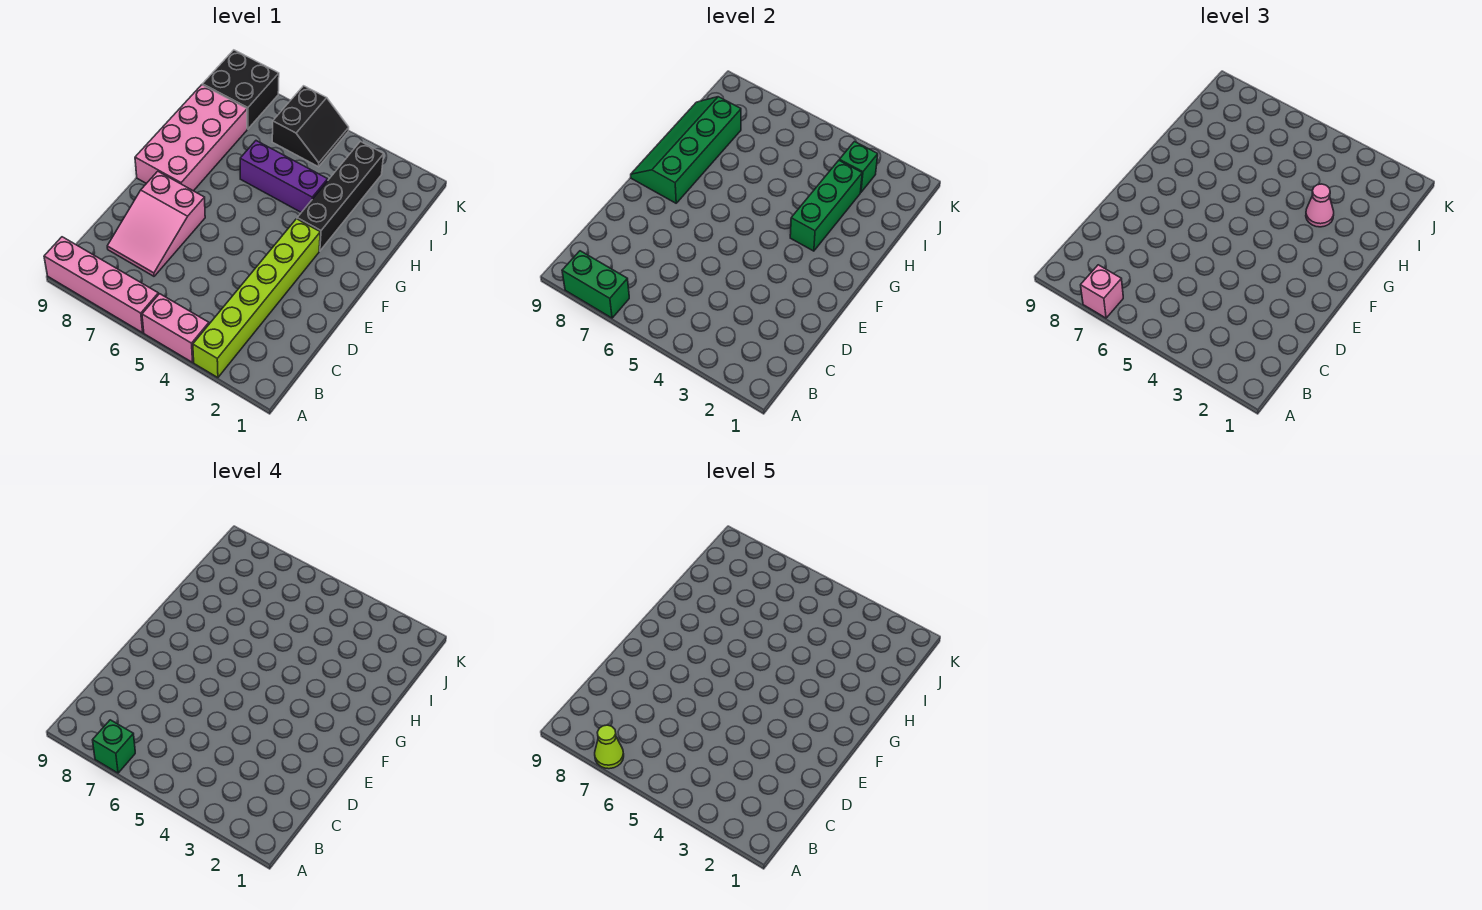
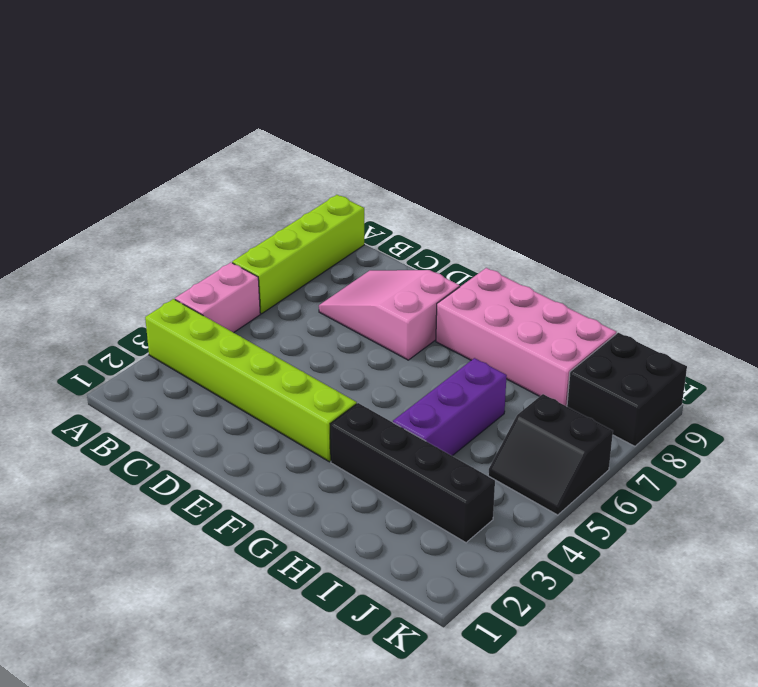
lime 1x4 brick [232,195,364,314] -> pink 1x4 brick [44,237,158,333]
none -> green 1x2 brick [562,251,629,318]
none -> green 2x4 slope [631,97,741,203]
none -> green 1x3 brick [790,161,862,251]

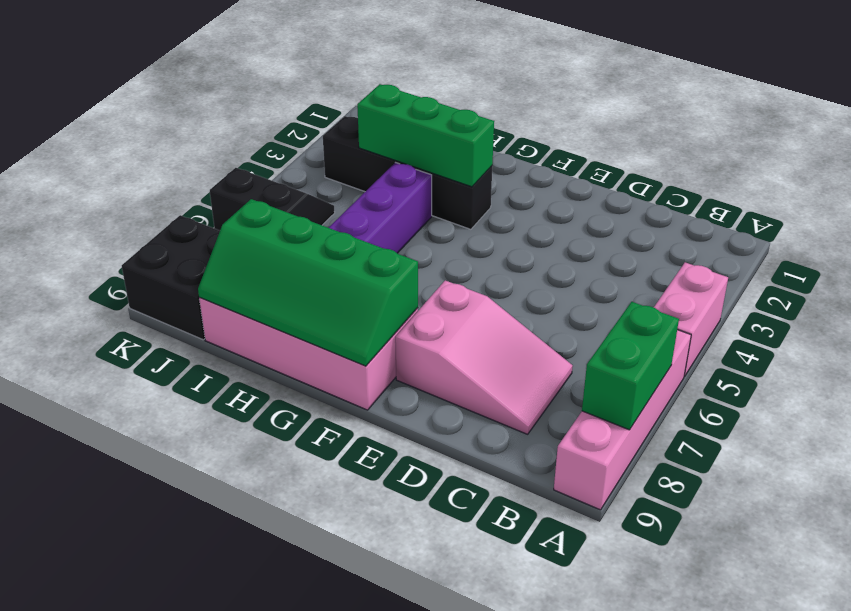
none -> lime 1x6 brick [193,219,320,378]
none -> green 1x1 brick [839,142,878,192]
none -> pink 1x1 brick [1081,265,1123,318]

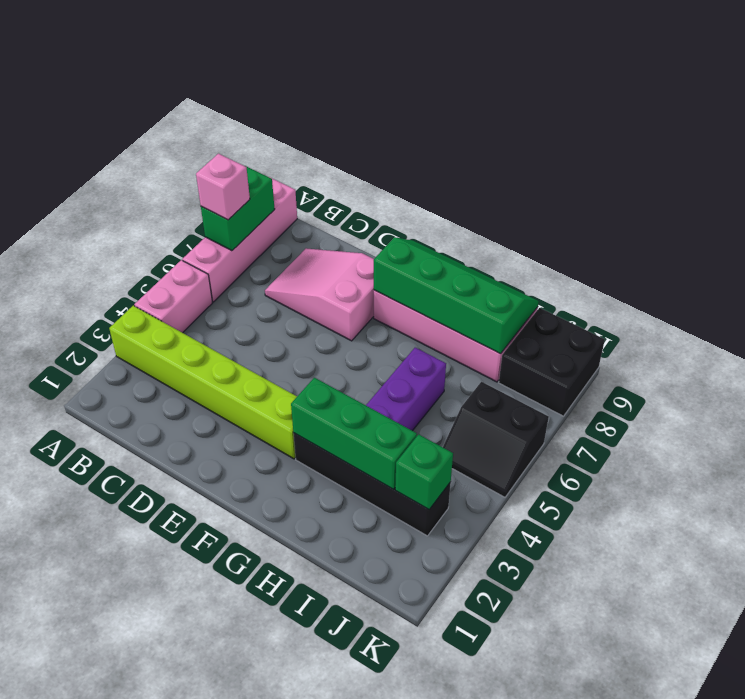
none -> pink 1x1 cone [1306,184,1334,227]
none -> green 1x1 brick [93,720,135,773]
none -> lime 1x1 cone [595,725,624,769]

